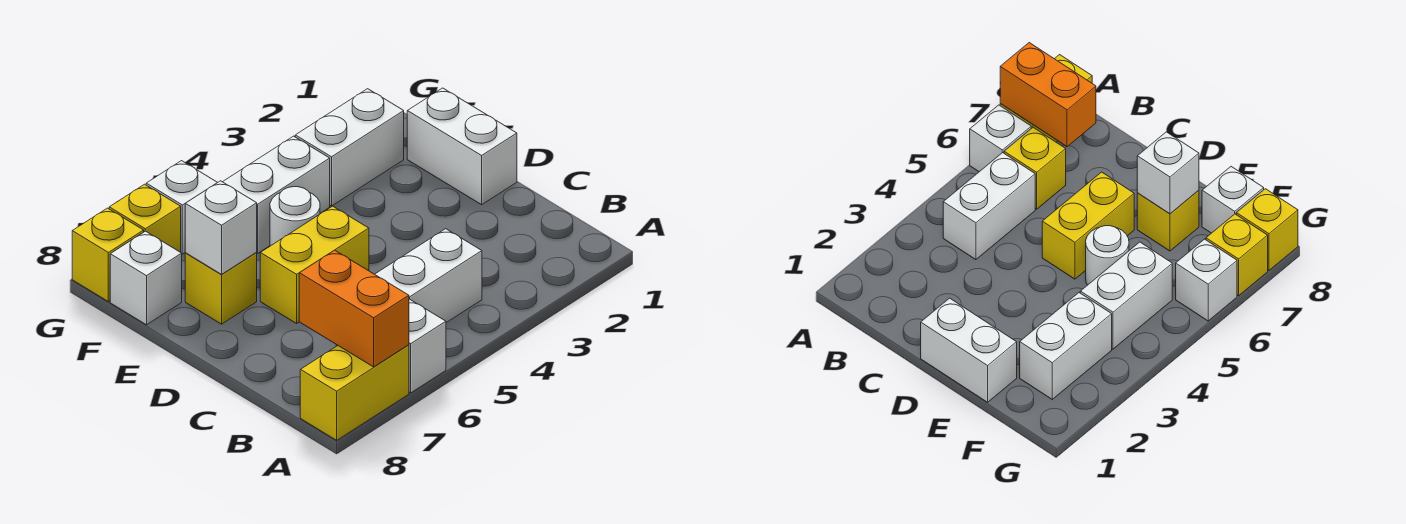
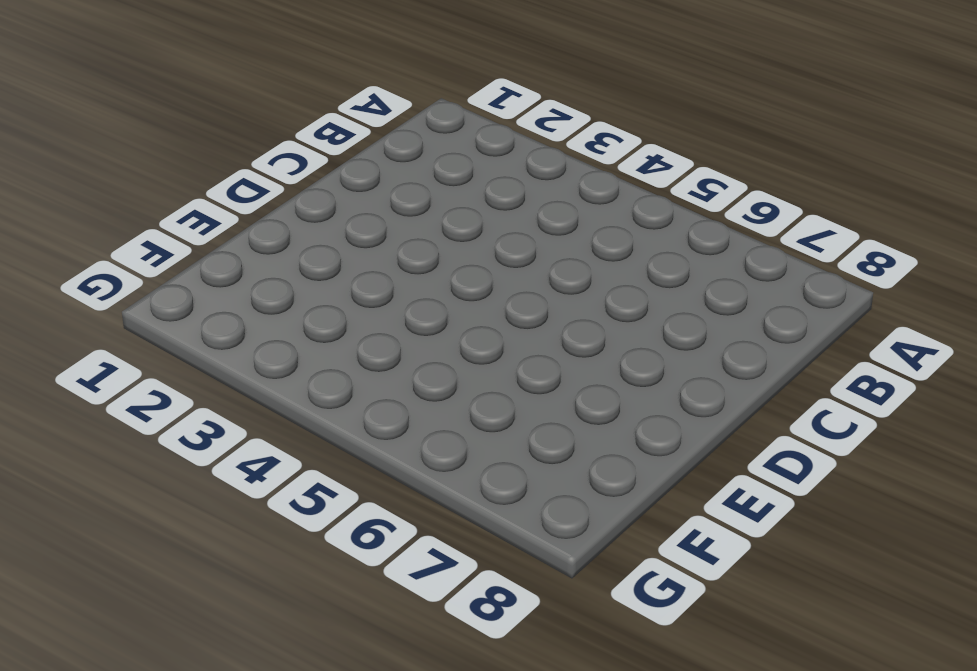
none -> white 1x1 brick [409,299,446,393]
none -> yellow 1x2 brick [300,345,409,440]
none -> white 1x2 brick [375,229,482,323]

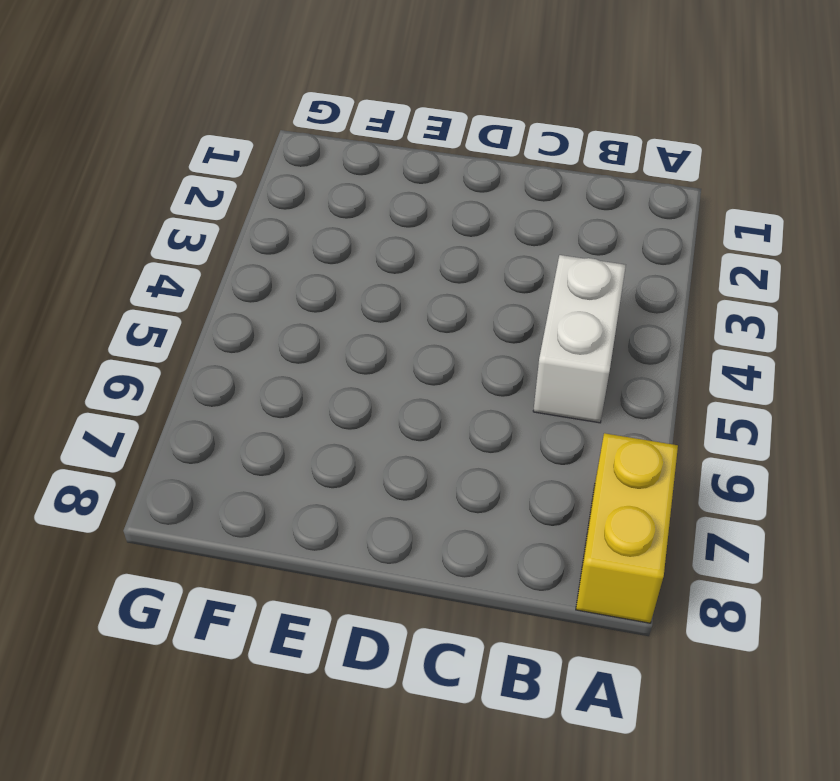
none -> white 1x1 brick [409,299,446,393]
none -> yellow 1x1 brick [1004,128,1066,209]
none -> white 1x2 brick [407,88,517,205]

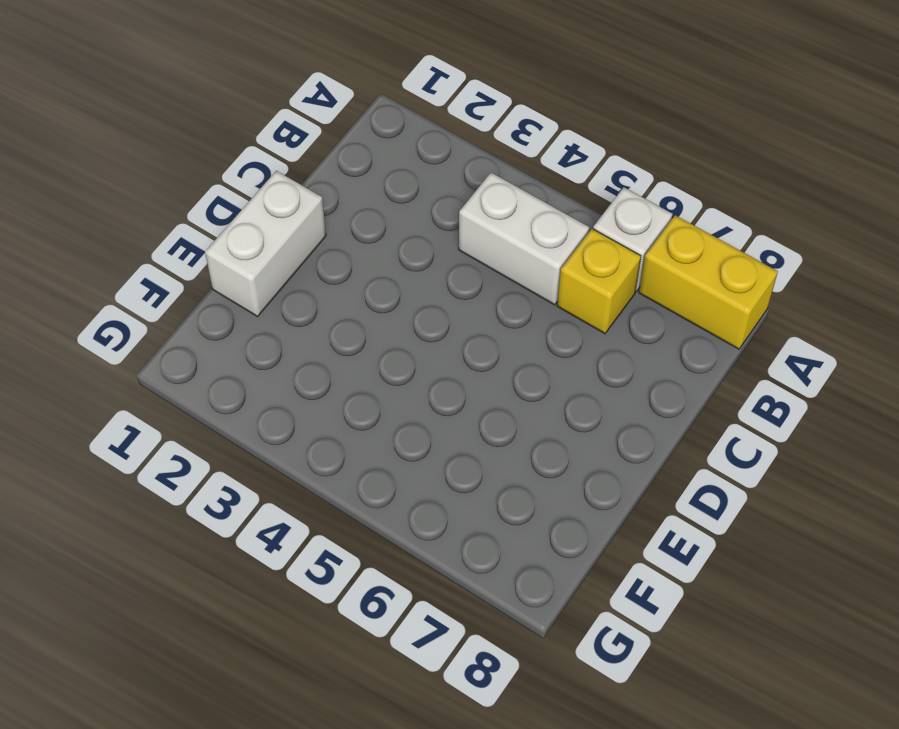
none -> yellow 1x2 brick [260,206,369,323]
none -> white 1x1 round brick [270,187,320,246]
none -> yellow 1x1 brick [185,252,257,324]

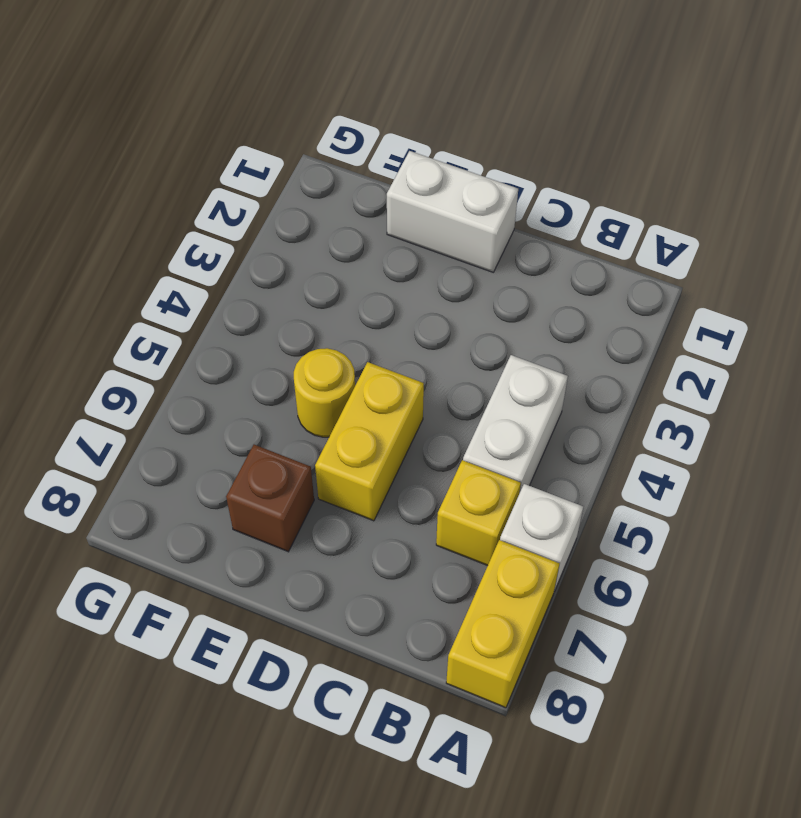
yellow 1x1 round brick [294,348,355,437] -> white 1x1 round brick [270,187,320,246]
brown 1x1 brick [226,445,314,552] -> yellow 1x1 brick [185,252,257,324]
none -> white 1x2 brick [295,89,404,206]
none -> white 1x2 brick [223,136,330,253]
none -> white 1x1 brick [110,231,182,325]

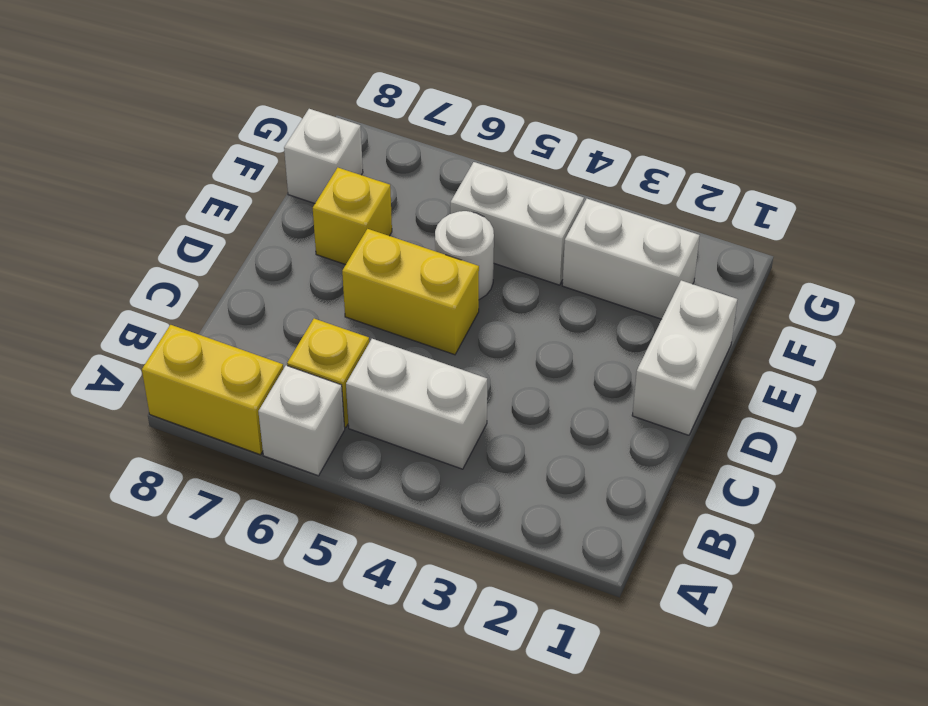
none -> white 1x1 brick [146,161,218,254]
none -> yellow 1x1 brick [109,184,181,252]
none -> yellow 1x1 brick [72,208,144,302]

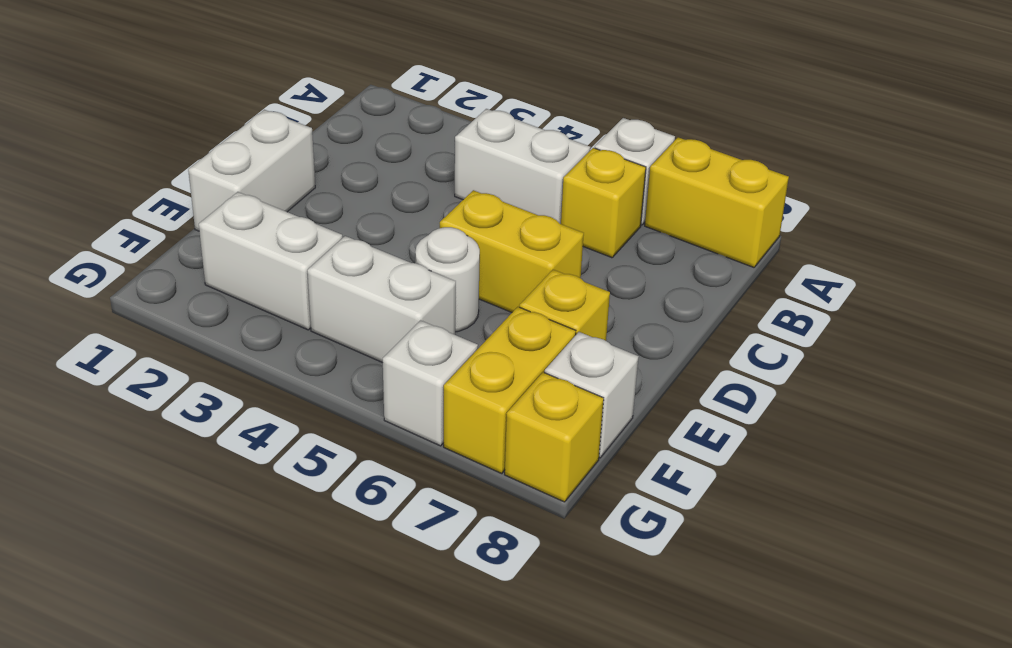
yellow 1x2 brick [444,307,576,473] -> yellow 1x1 brick [109,184,181,252]
none -> orange 1x2 brick [299,250,409,367]
none -> white 1x1 brick [185,181,257,274]

